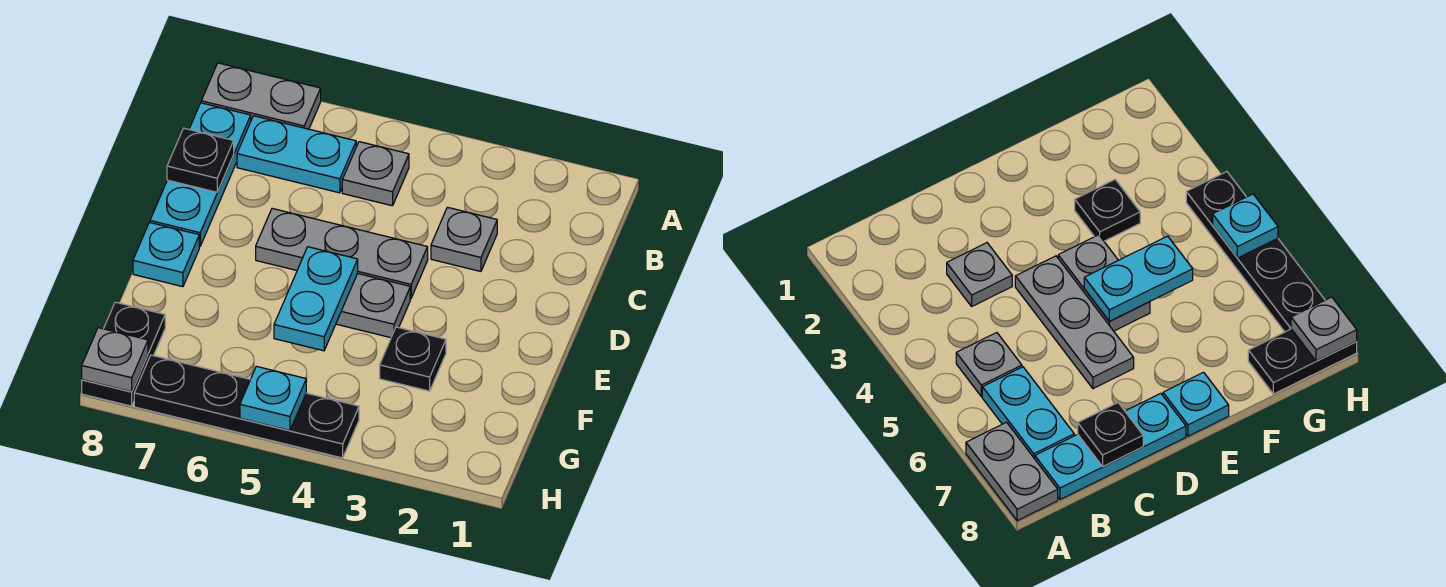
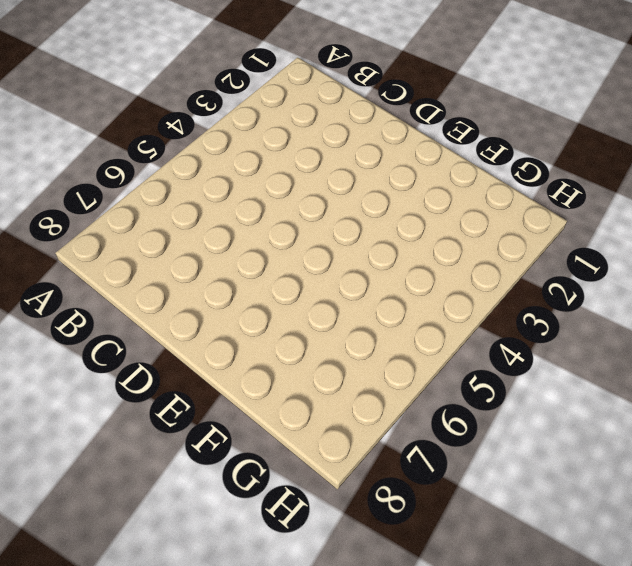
none -> grey 1x2 plate [201,63,321,129]
none -> grey 1x1 plate [342,142,409,206]
none -> cyan 1x2 plate [237,116,356,193]

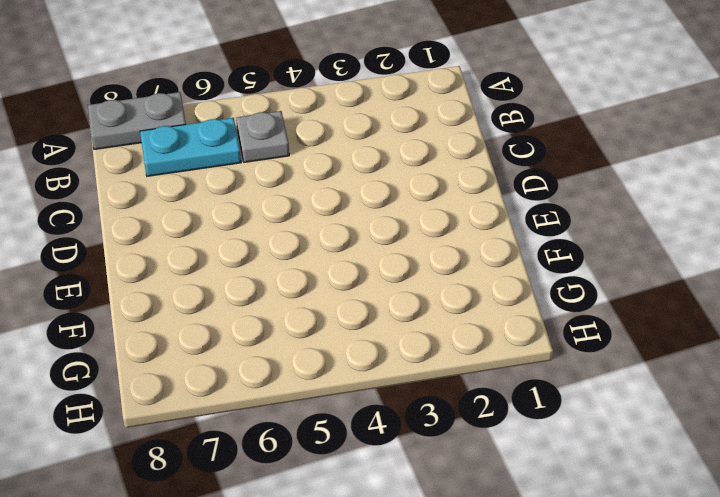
none -> cyan 1x3 plate [150,103,251,247]
none -> grey 1x1 plate [431,207,497,271]
none -> grey 1x3 plate [256,209,428,298]

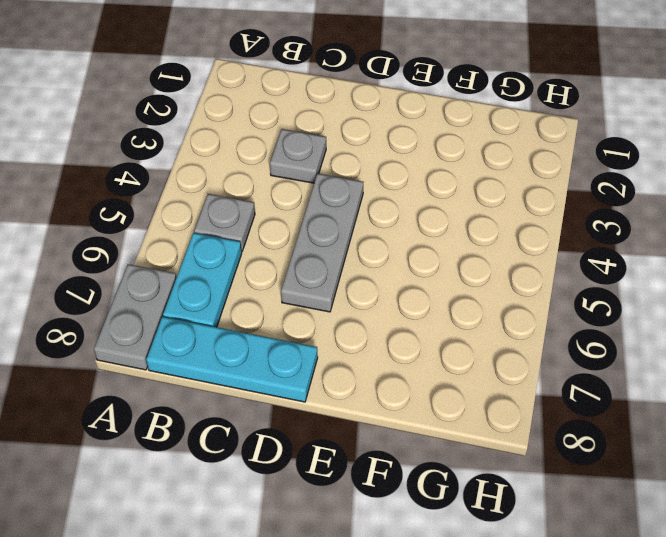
none -> grey 1x2 plate [336,274,410,338]
none -> cyan 1x1 plate [133,222,199,287]
none -> black 1x1 plate [380,327,446,391]

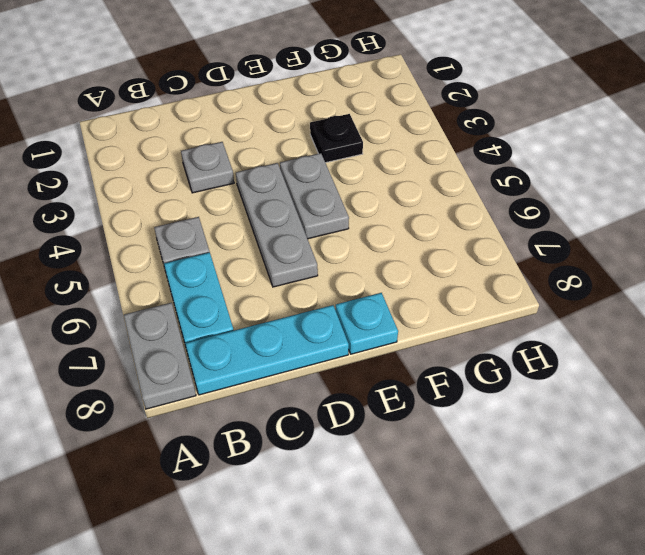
none -> black 1x2 plate [82,302,165,406]
none -> black 1x4 plate [134,355,359,458]
none -> black 1x1 plate [167,128,234,192]

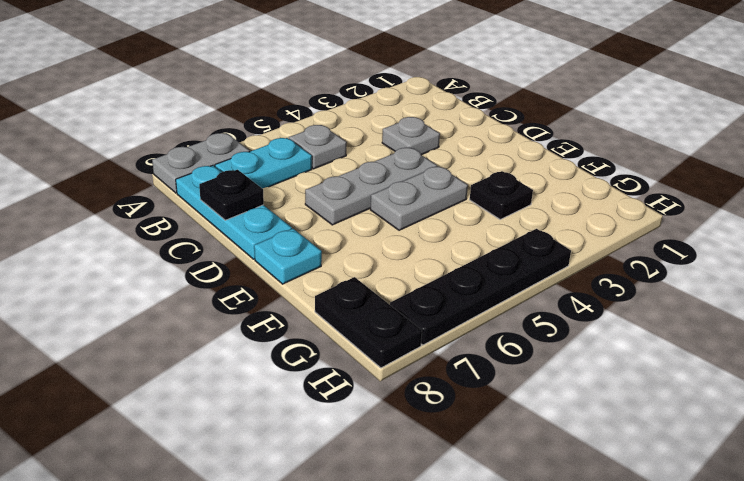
none -> cyan 1x2 plate [274,247,358,351]
none -> cyan 1x1 plate [240,366,306,431]
none -> grey 1x1 plate [82,328,148,392]

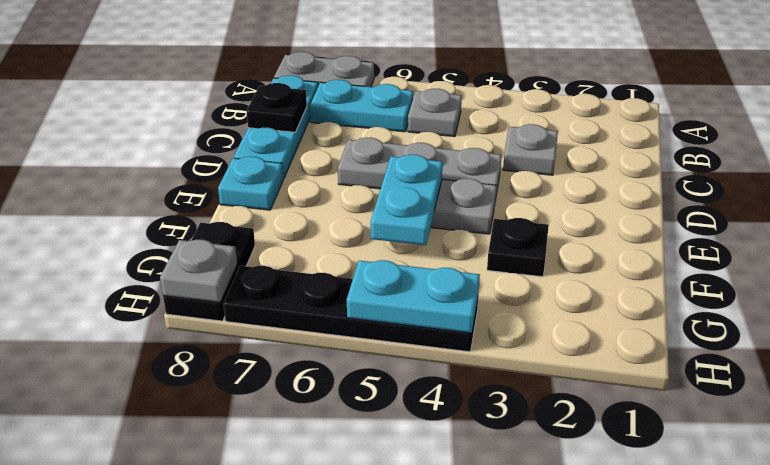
cyan 1x2 plate [347,260,480,333] -> cyan 1x1 plate [240,366,306,431]

